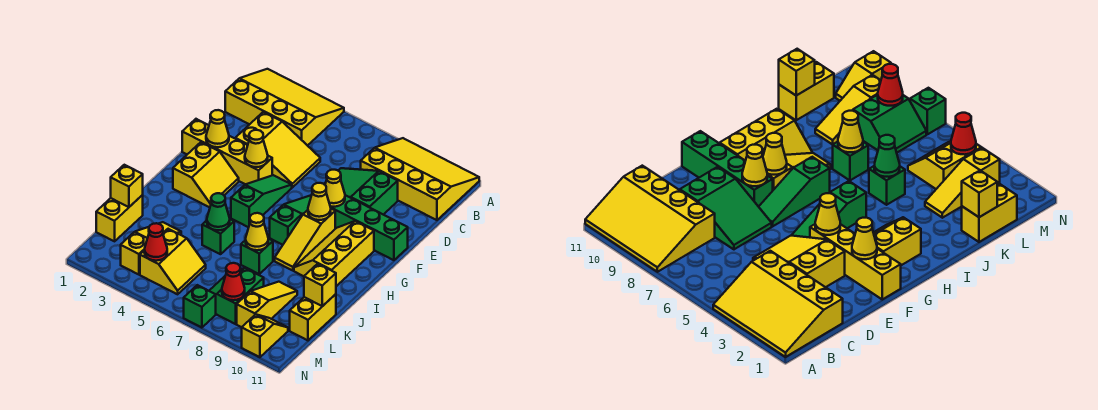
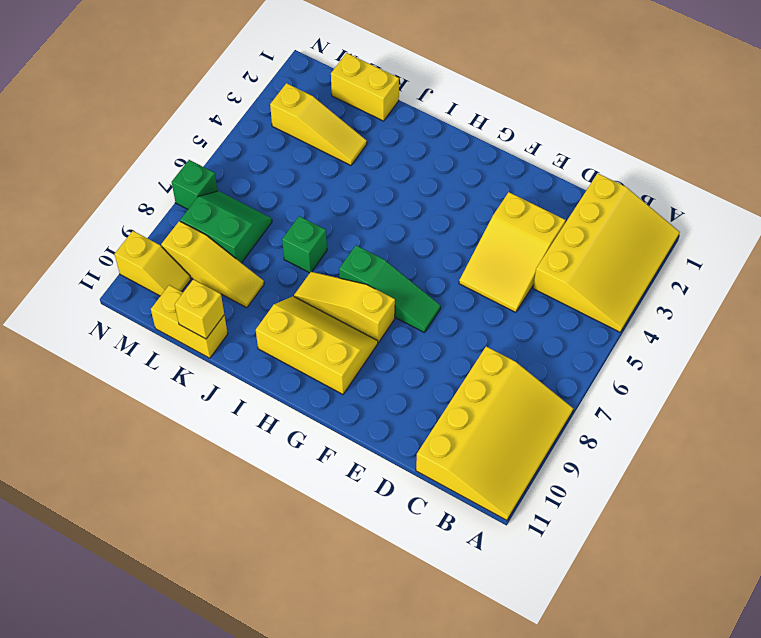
none -> green 2x3 slope [324,168,398,215]
none -> yellow 1x4 brick [182,119,272,184]
none -> green 1x3 slope [231,175,292,227]
none -> green 1x4 brick [330,195,408,260]

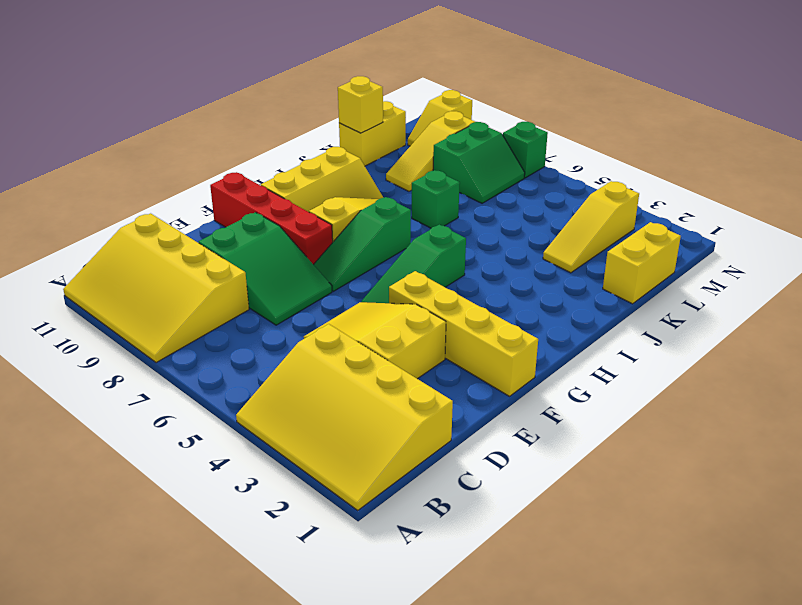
red 1x4 brick [210,172,333,265] -> green 1x4 brick [330,195,408,260]
none -> yellow 2x2 slope [173,142,239,207]
none -> green 1x1 brick [202,219,234,254]
none -> yellow 2x2 slope [140,229,206,294]
none -> yellow 1x1 cone [206,110,229,147]

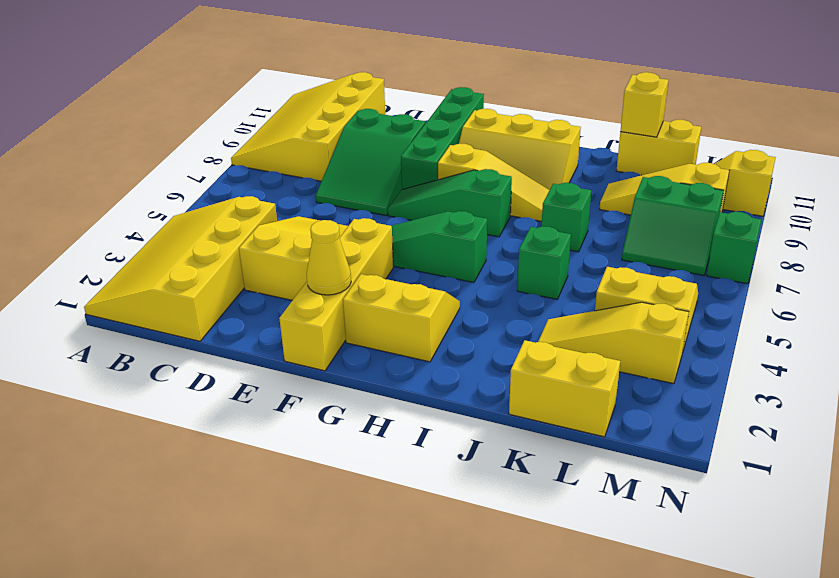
none -> yellow 1x1 cone [245,130,268,167]
none -> yellow 1x1 cone [325,170,345,207]
none -> yellow 1x1 cone [308,183,331,220]
none -> green 1x1 cone [207,193,230,230]

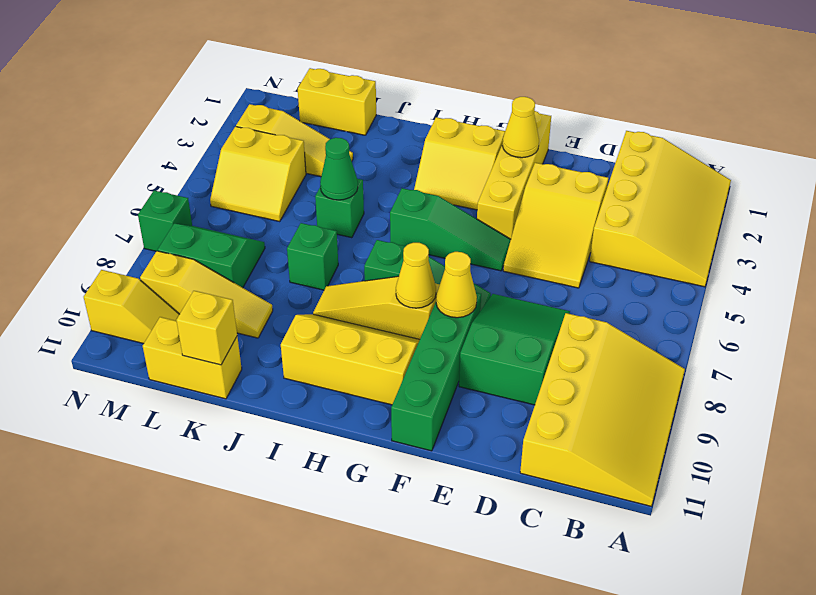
none -> yellow 1x1 cone [245,130,268,167]
none -> yellow 1x1 cone [246,213,268,250]
none -> yellow 1x1 brick [111,165,143,207]
none -> red 1x1 cone [144,223,167,261]

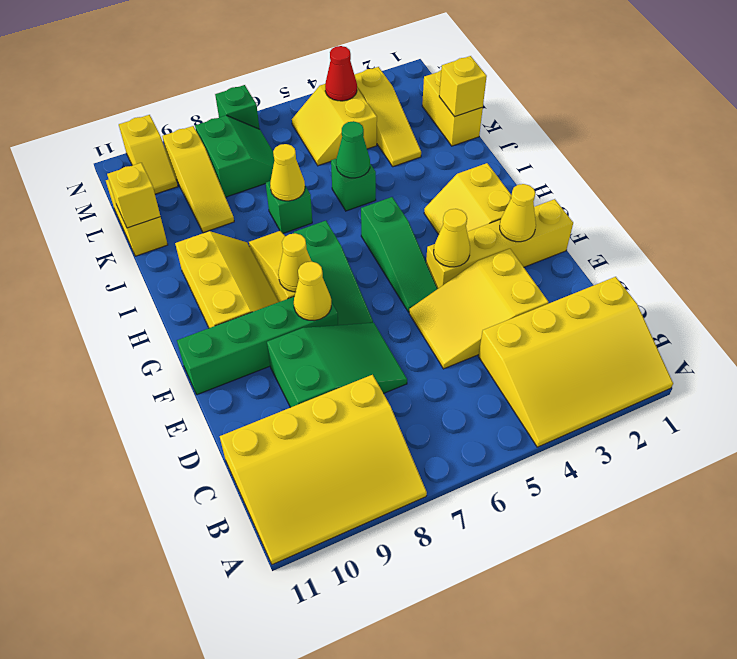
none -> red 1x1 cone [222,263,245,300]

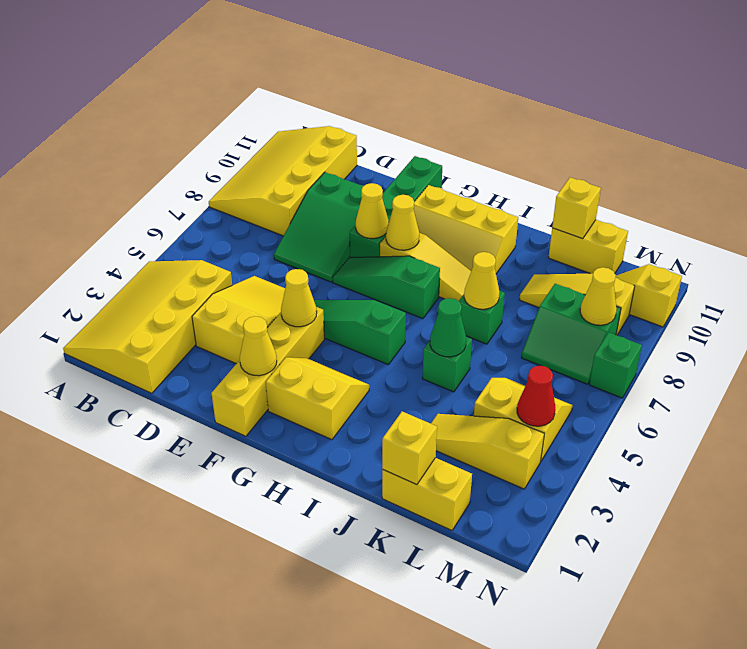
yellow 1x1 cone [580,267,617,325] -> red 1x1 cone [222,263,245,300]

